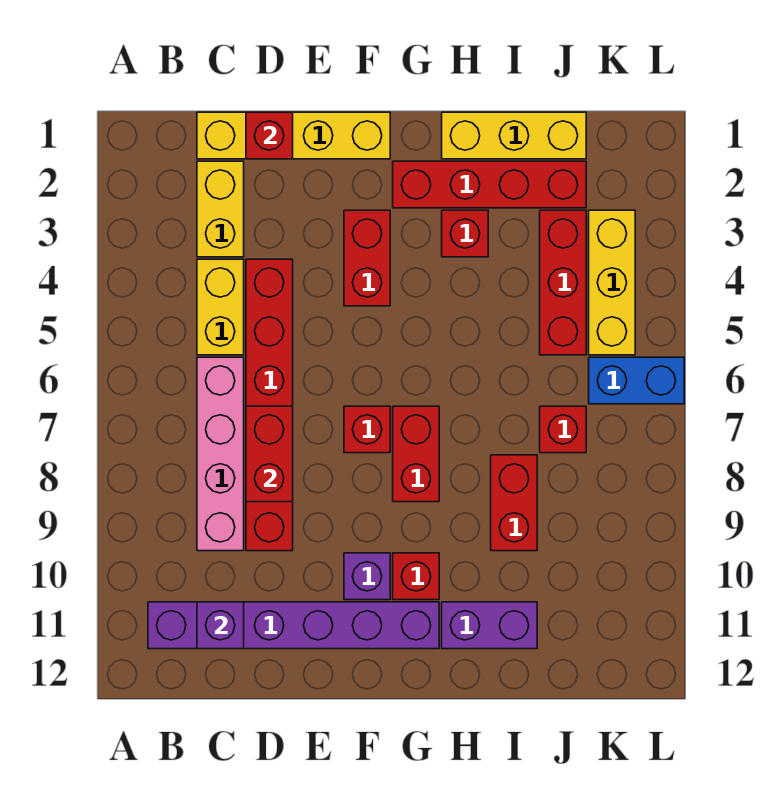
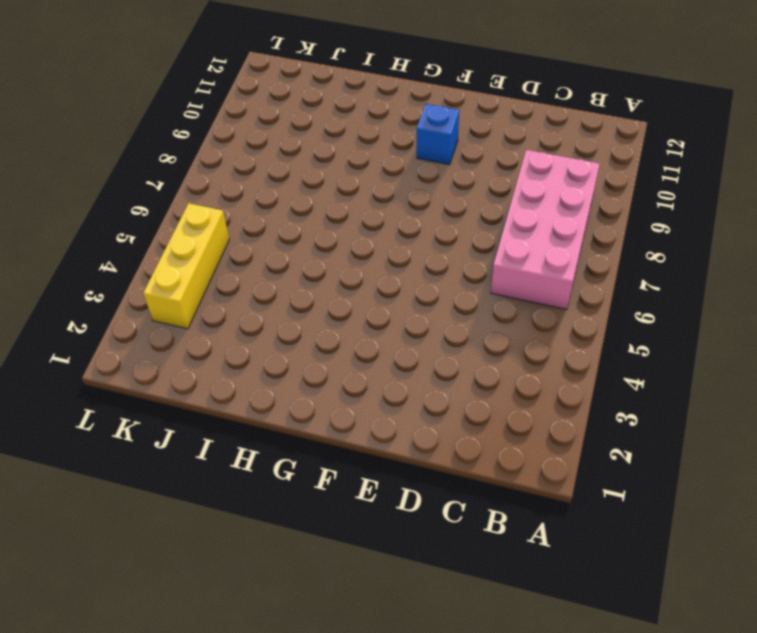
pink 2x4 brick [491,150,600,309] -> pink 1x4 brick [197,357,244,551]
blue 1x1 brick [417,104,459,165] -> purple 1x1 brick [344,553,390,600]
none -> purple 1x6 brick [148,602,439,649]
none -> yellow 1x4 brick [197,112,390,159]
none -> yellow 1x2 brick [197,161,244,257]

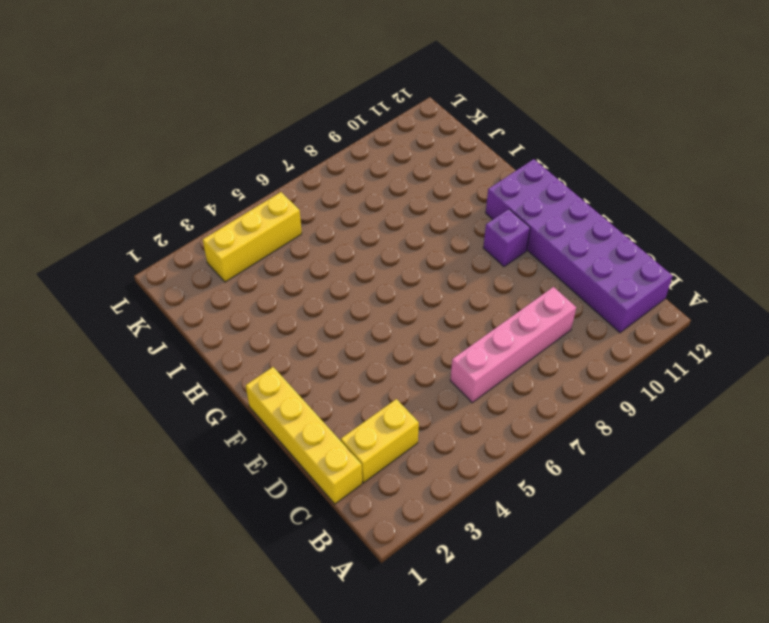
purple 2x6 brick [486,159,673,333] -> purple 1x6 brick [148,602,439,649]
none -> yellow 1x2 brick [197,259,244,355]
none -> red 1x6 brick [246,259,293,551]
none -> red 1x2 brick [344,210,390,306]

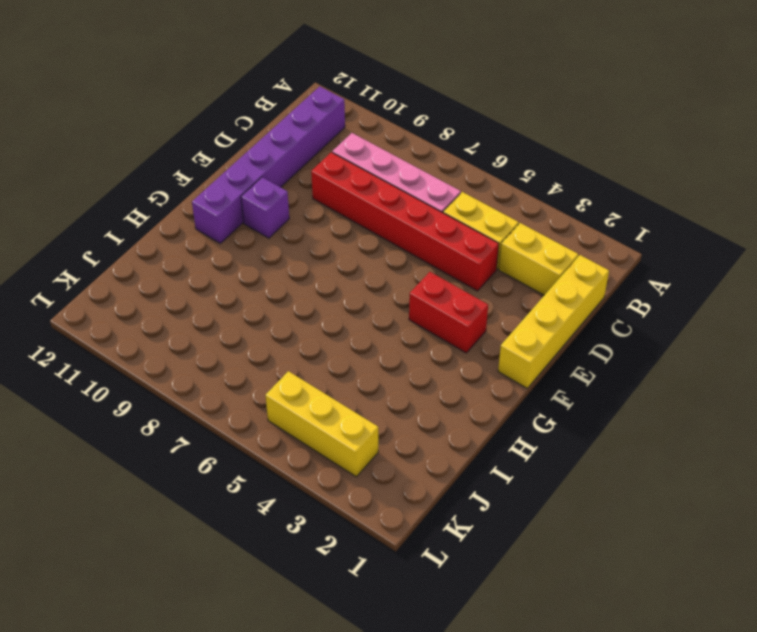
none -> red 1x1 brick [344,406,390,453]
none -> red 1x4 brick [393,161,586,208]
none -> red 1x2 brick [393,406,439,502]

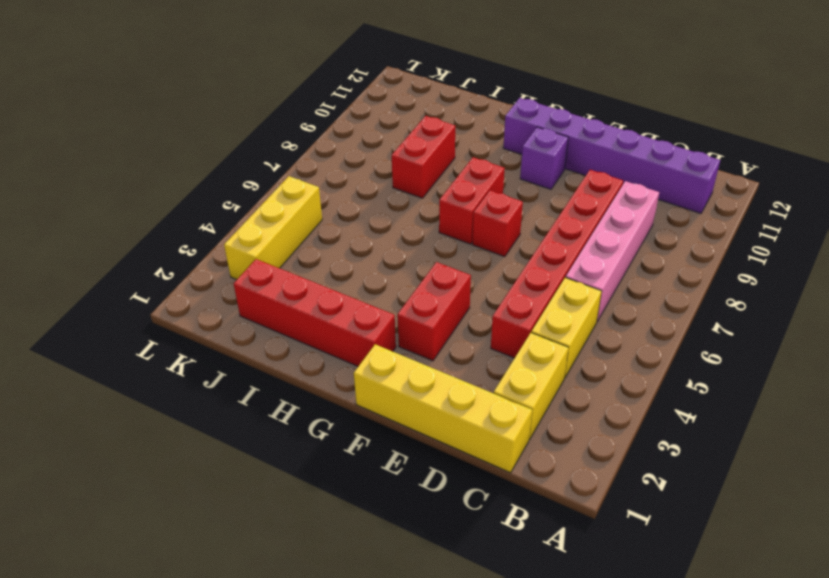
none -> red 1x1 brick [393,553,439,600]
none -> yellow 1x3 brick [442,112,586,159]
none -> red 1x1 brick [442,210,488,257]

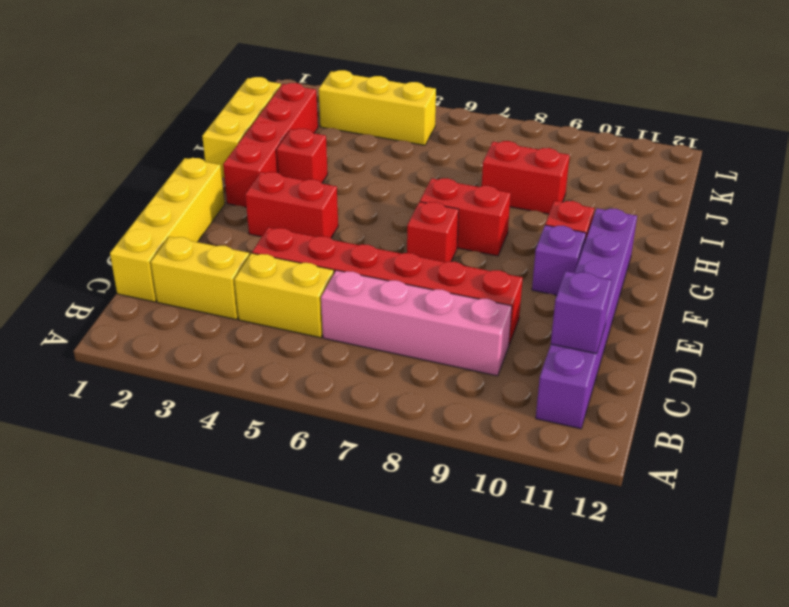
none -> purple 1x2 brick [442,602,537,649]
none -> red 1x3 brick [540,210,586,355]
none -> red 1x1 brick [540,406,586,453]

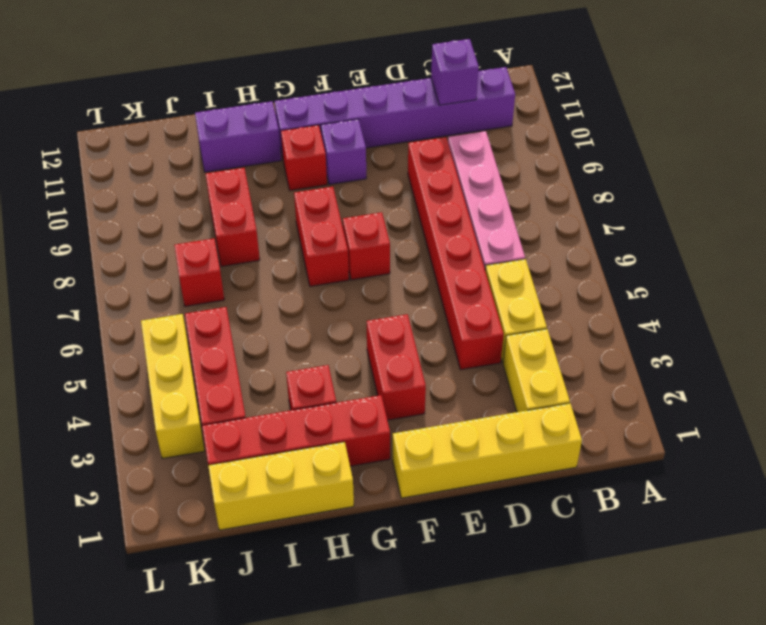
none -> blue 1x2 brick [589,357,684,404]
none -> red 1x1 brick [246,112,293,159]
none -> red 1x2 brick [246,406,293,502]

